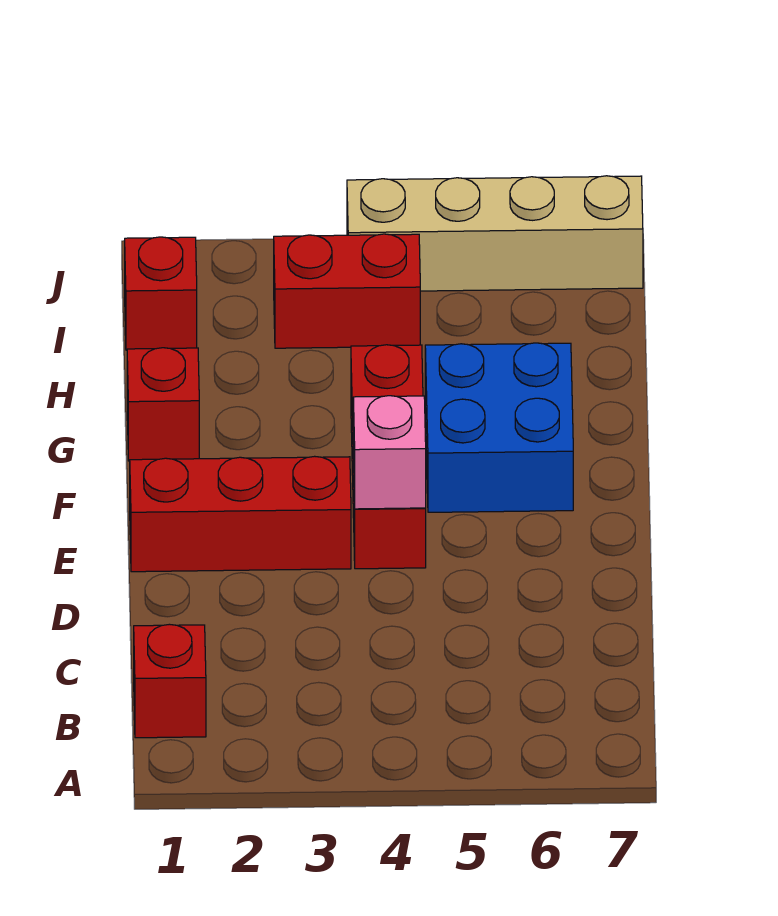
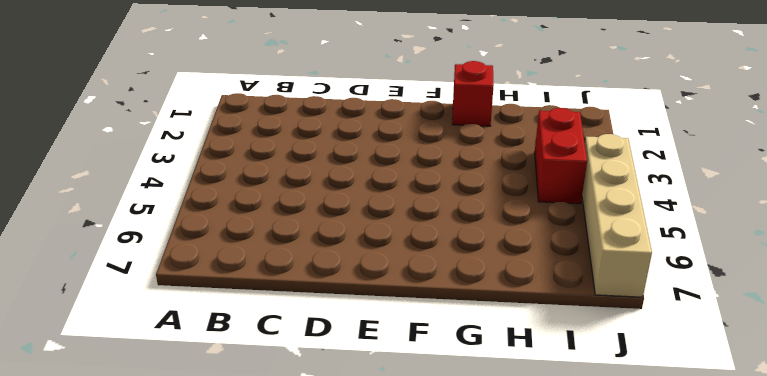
none -> red 1x1 brick [134,624,206,738]
none -> red 1x3 brick [130,456,351,572]

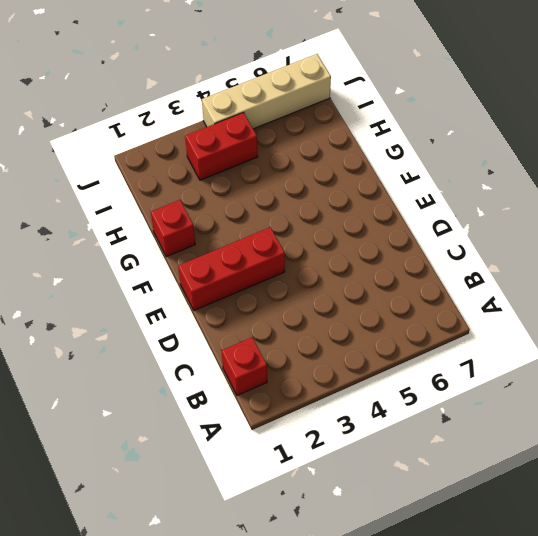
none -> red 1x3 brick [351,345,426,569]
none -> blue 2x2 brick [425,343,573,512]

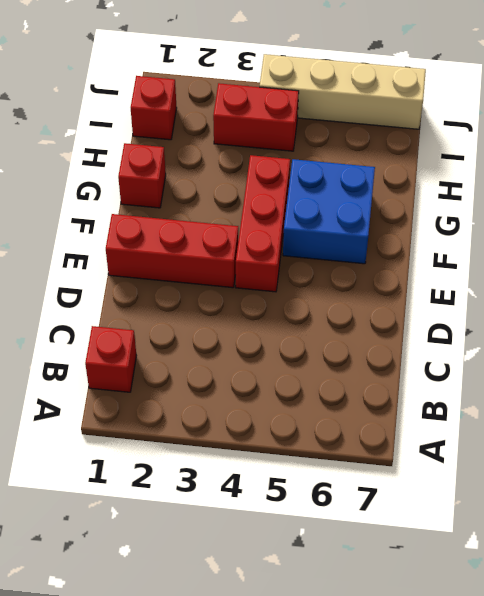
none -> pink 1x1 brick [353,396,426,509]

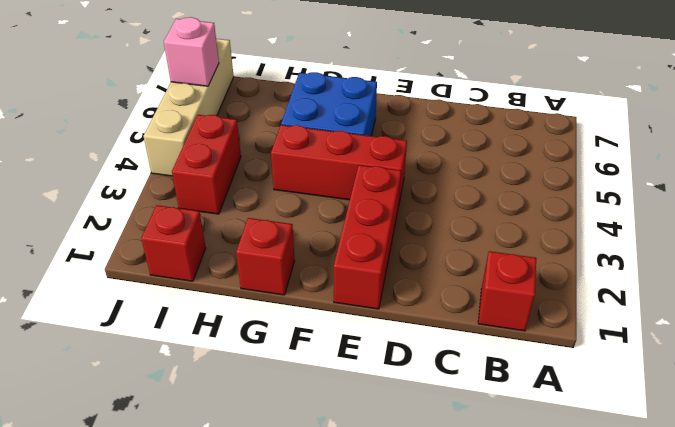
pink 1x1 brick [164,17,219,86] -> pink 1x1 brick moved to [353,396,426,509]

